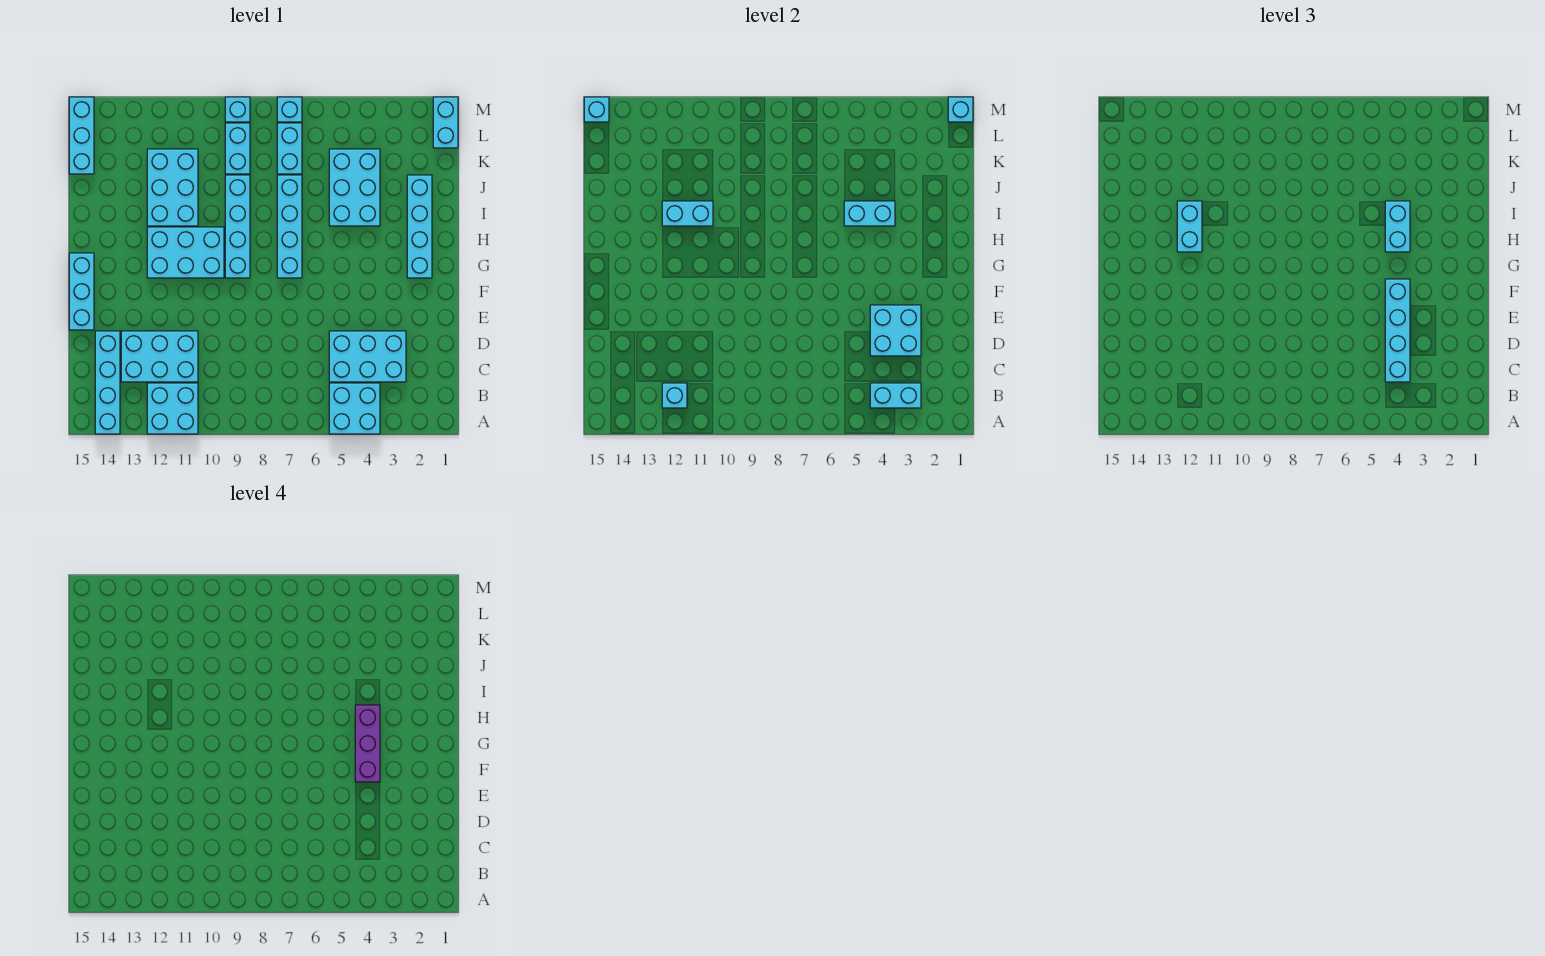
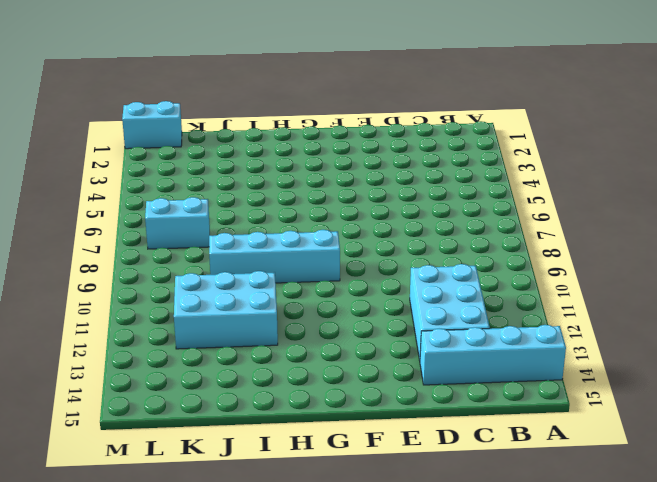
none -> cyan 2x2 brick [329,383,380,434]
none -> cyan 2x2 brick [147,383,198,434]
none -> cyan 2x3 brick [329,331,406,382]

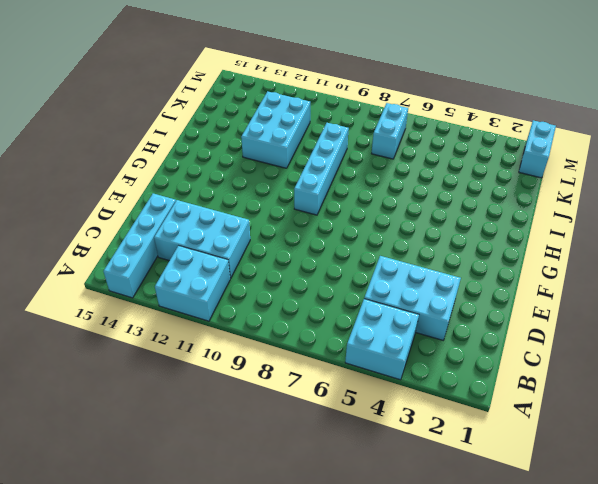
none -> cyan 1x3 brick [69,253,94,330]
none -> cyan 1x4 brick [407,175,432,278]
none -> cyan 1x4 brick [277,175,302,278]

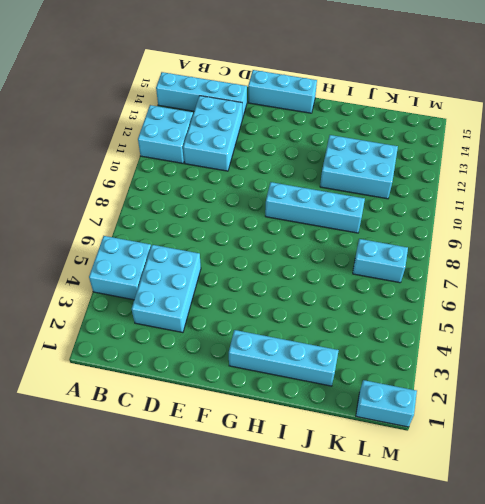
none -> cyan 1x4 brick [277,175,302,278]
none -> cyan 2x3 brick [147,227,224,278]
none -> cyan 2x3 brick [329,149,380,226]

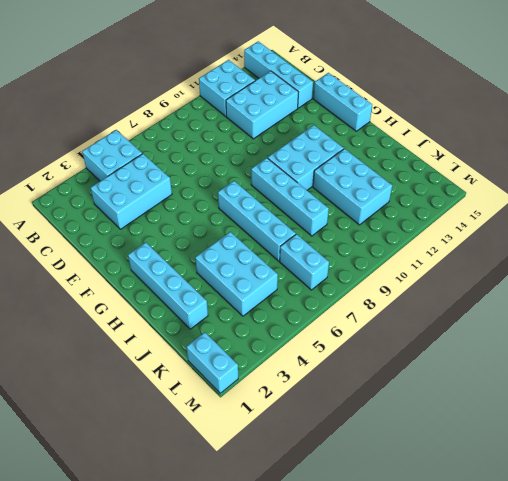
none -> cyan 1x2 brick [225,123,250,174]
none -> cyan 1x3 brick [69,97,94,174]
none -> cyan 1x1 brick [277,97,302,122]

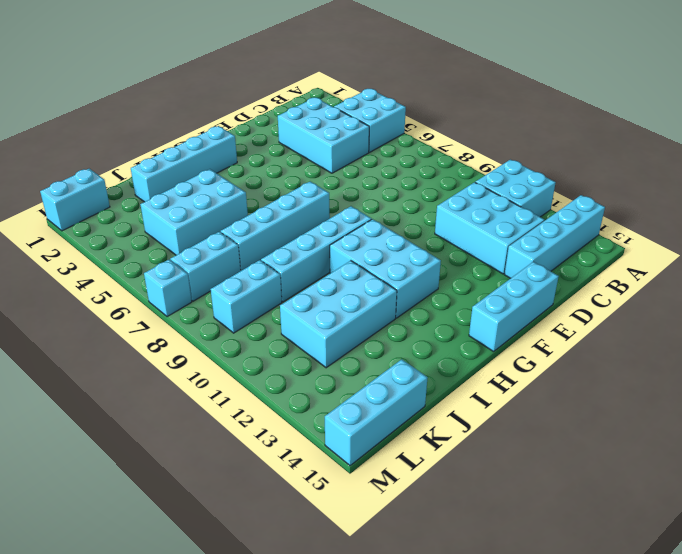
none -> cyan 1x1 brick [225,97,250,122]
none -> cyan 1x2 brick [870,383,921,408]
none -> cyan 1x1 brick [662,383,687,408]

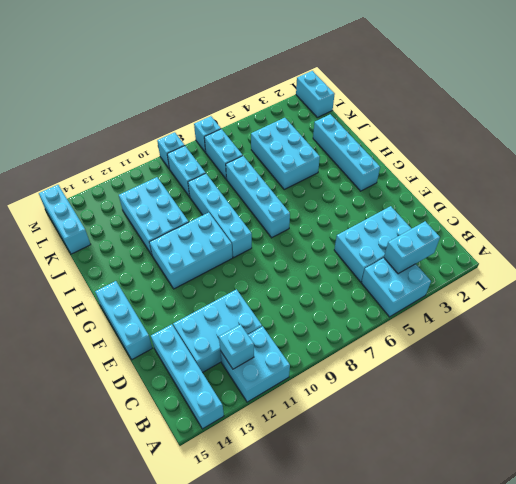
none -> cyan 2x2 brick [870,305,921,356]
none -> cyan 1x2 brick [844,201,895,226]
none -> cyan 1x2 brick [662,201,713,226]

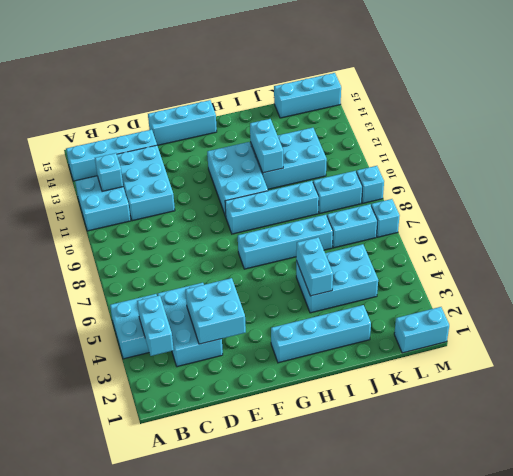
none -> cyan 1x1 brick [948,97,973,122]
none -> cyan 1x1 brick [584,97,609,122]
none -> cyan 1x4 brick [1385,279,1410,382]

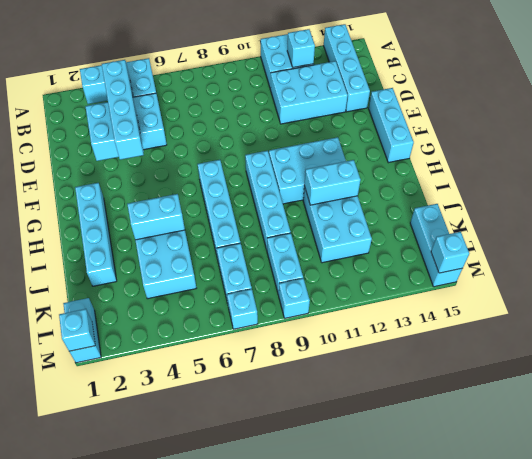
none -> cyan 1x2 brick [1385,201,1410,252]
none -> cyan 1x2 brick [1177,201,1202,252]
none -> purple 1x3 brick [355,705,380,782]

